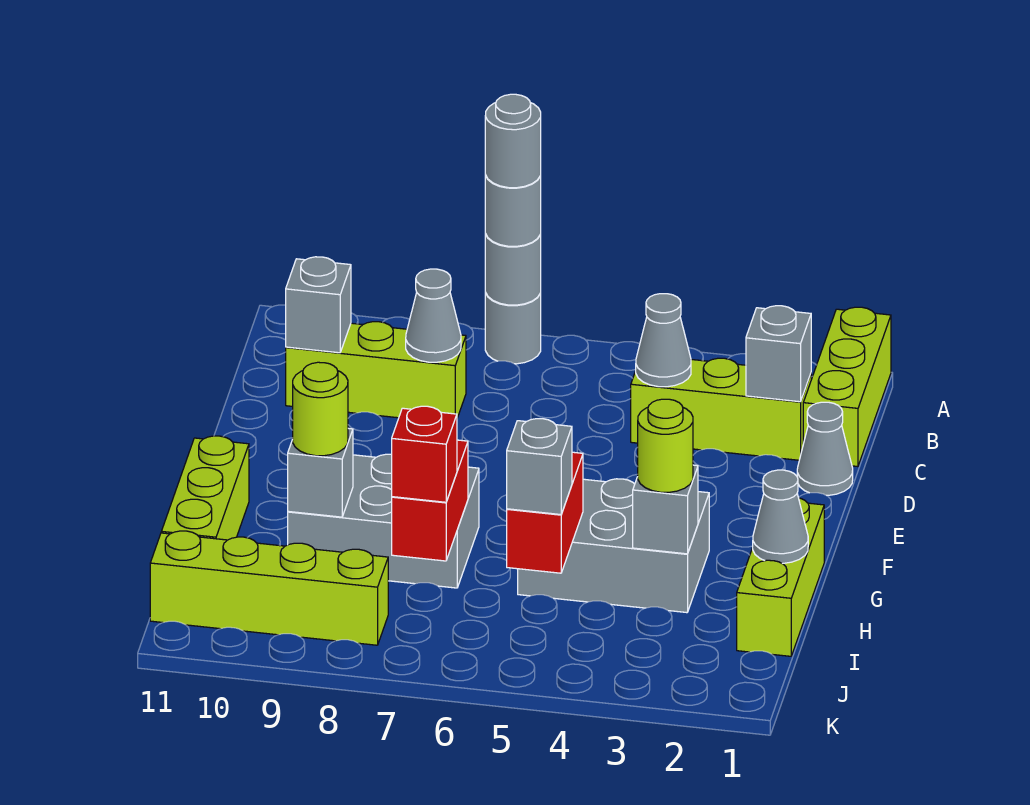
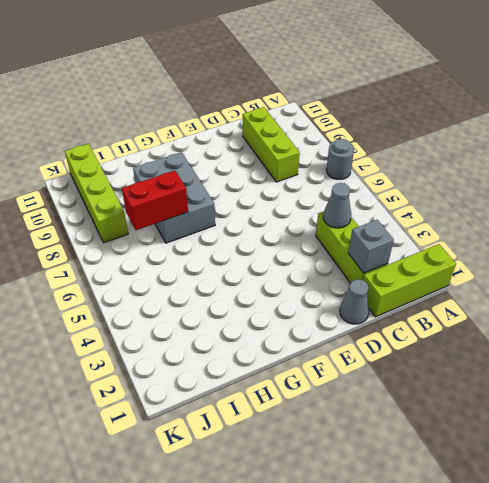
none -> lime 1x3 brick [737,498,824,656]
none -> grey 2x3 brick [518,479,709,613]
none -> lime 1x3 brick [161,436,249,540]

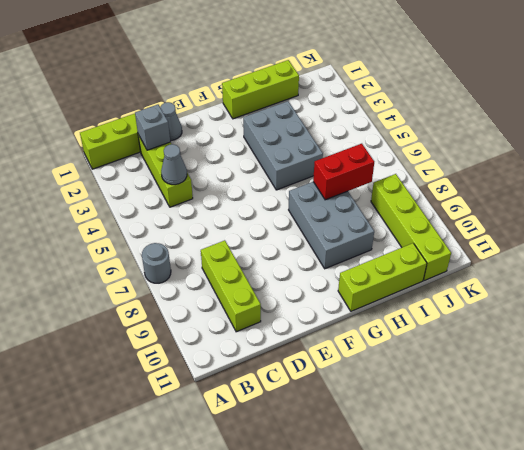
none -> grey 1x1 round brick [485,234,541,305]
none -> grey 1x1 cone [406,269,461,362]
none -> grey 1x1 brick [286,257,351,353]

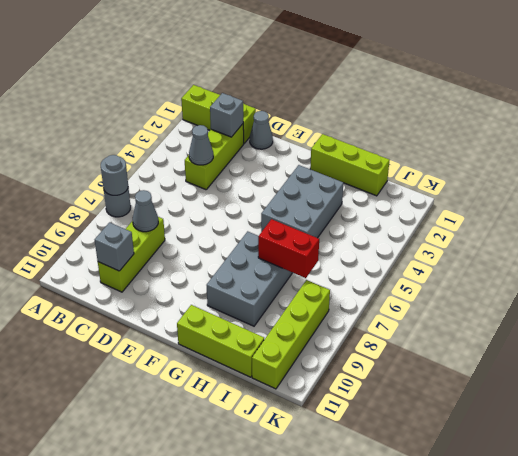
none -> grey 1x1 cone [753,470,808,563]
none -> grey 1x1 brick [633,465,698,554]
none -> red 1x2 brick [507,452,583,573]

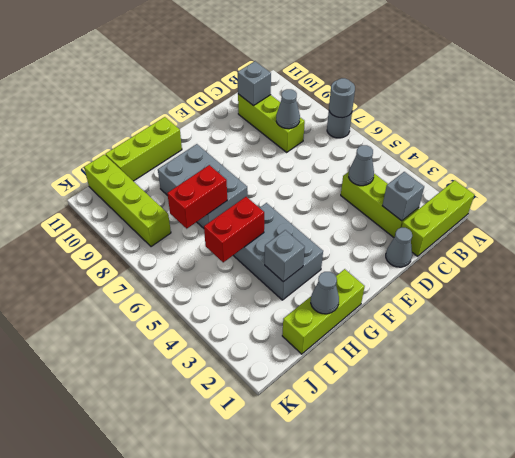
none -> grey 1x1 brick [288,428,353,517]
none -> grey 1x1 round brick [485,175,541,246]
none -> lime 1x1 round brick [638,399,693,492]

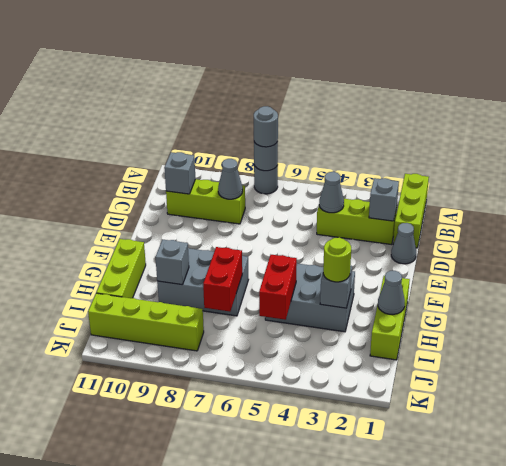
none -> lime 1x1 round brick [293,362,348,456]
none -> grey 1x1 brick [507,419,572,515]
none -> red 1x1 brick [392,406,457,502]

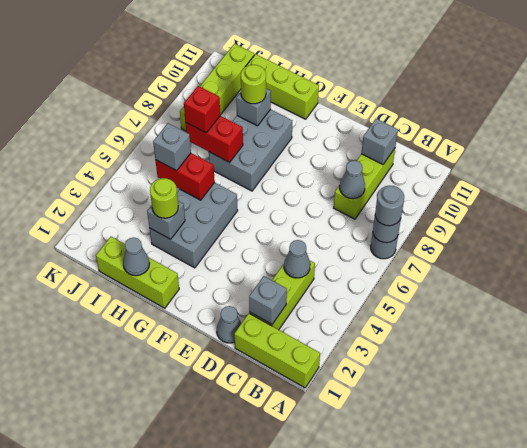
none -> grey 1x1 round brick [485,94,541,188]

